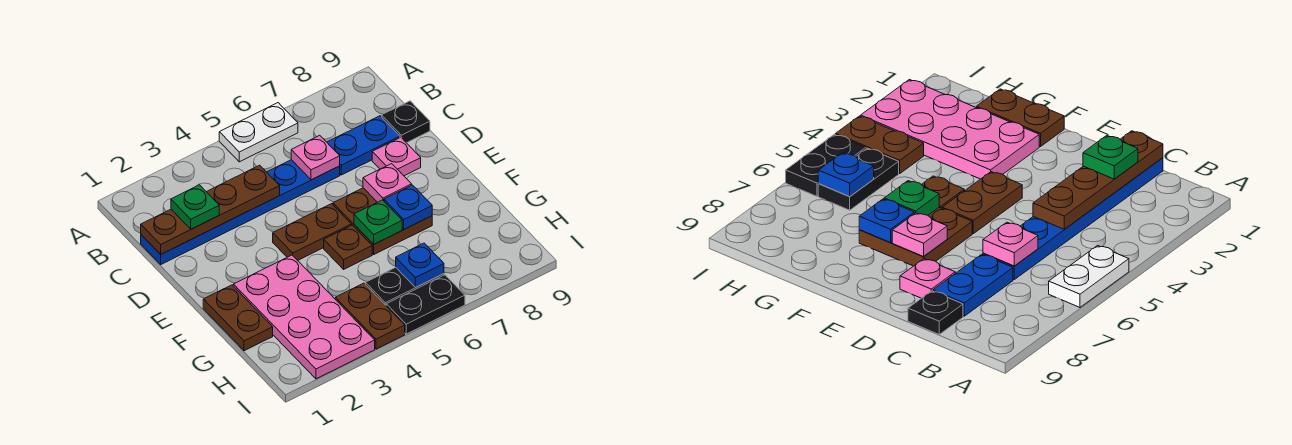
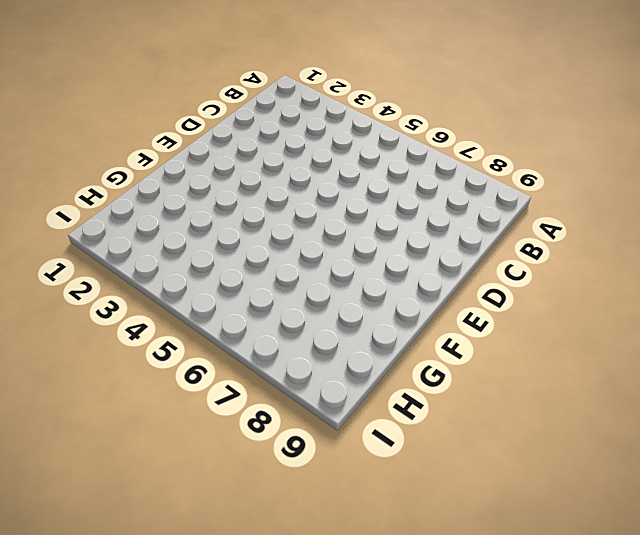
none -> white 1x2 plate [219,103,298,162]
none -> blue 1x6 plate [141,160,340,264]
none -> blue 1x2 plate [327,116,400,175]

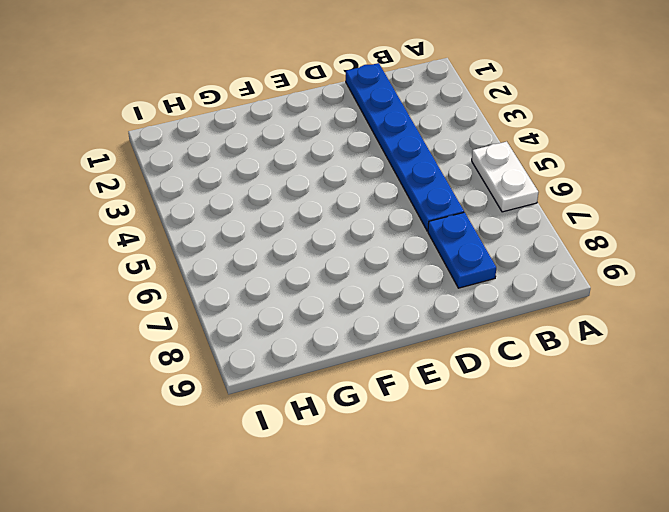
none -> black 1x1 plate [382,101,430,143]
none -> pink 1x1 plate [372,137,421,176]
none -> brown 1x2 plate [273,204,351,260]

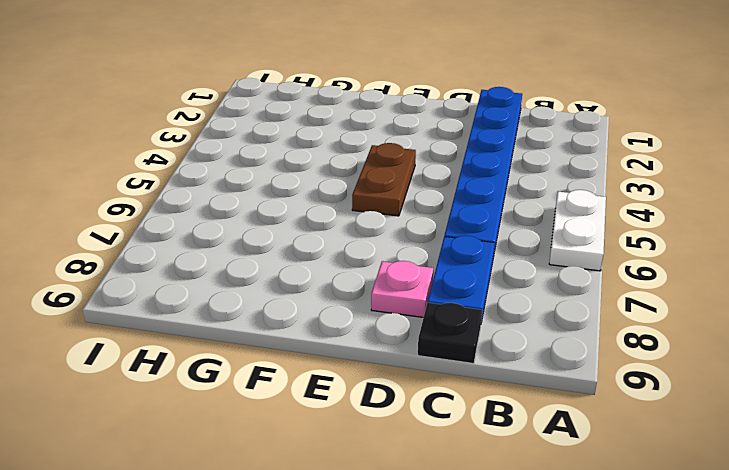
none -> brown 2x2 plate [333,188,432,254]
none -> brown 1x2 plate [203,285,273,351]
none -> pink 2x4 plate [233,255,375,379]

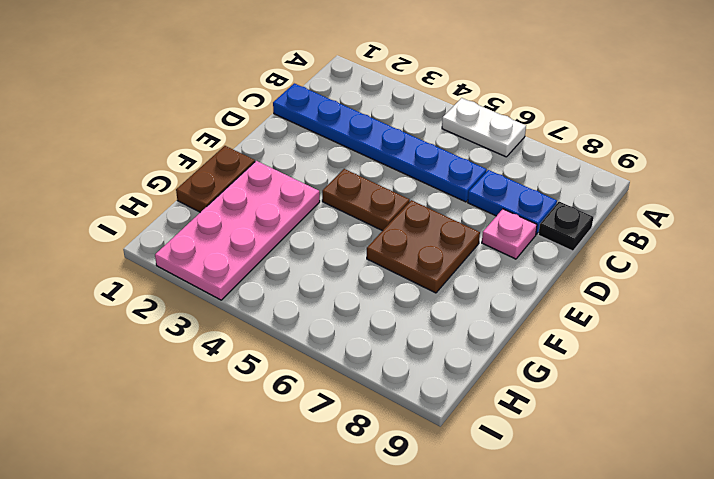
none -> brown 1x1 plate [324,225,372,269]
none -> brown 1x2 plate [335,283,405,349]
none -> black 1x2 plate [365,267,444,305]

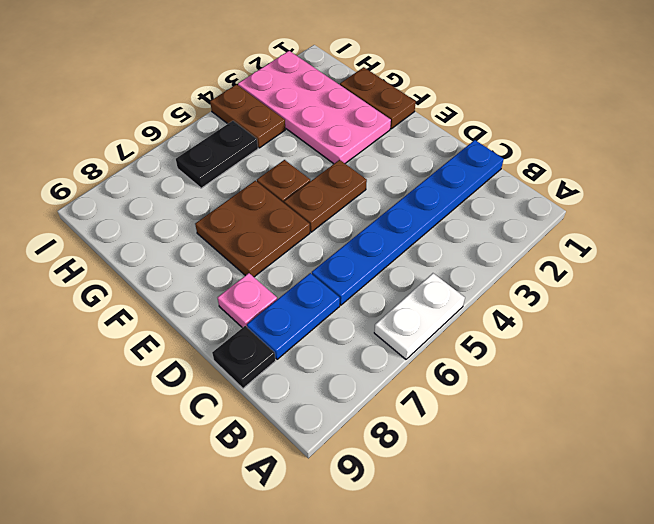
none -> black 1x2 plate [386,275,465,334]
none -> brown 1x4 plate [141,165,280,254]
none -> pink 1x1 plate [291,135,340,180]

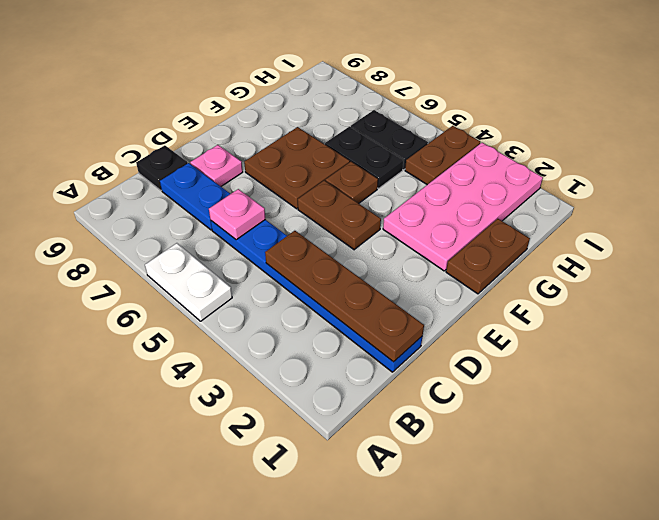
black 1x2 plate [325,127,403,189] -> black 1x2 plate moved to [386,275,465,334]
none -> pink 1x1 plate [363,164,412,202]
none -> green 1x1 plate [354,200,402,244]
none -> blue 1x1 plate [384,185,432,229]

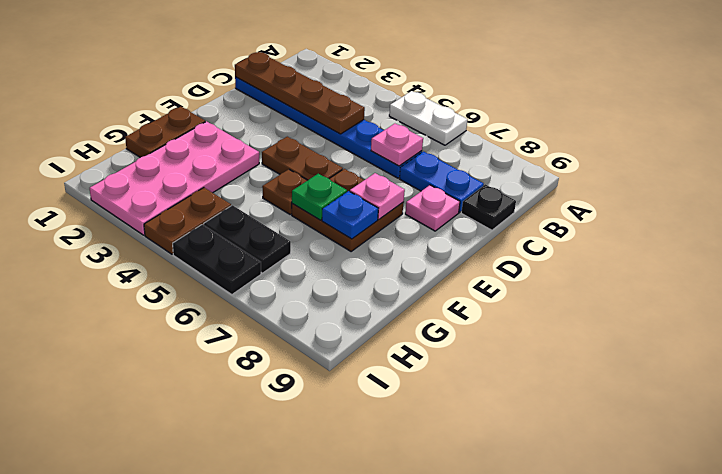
none -> blue 1x1 plate [396,243,444,287]
none -> green 1x1 plate [171,185,219,229]

